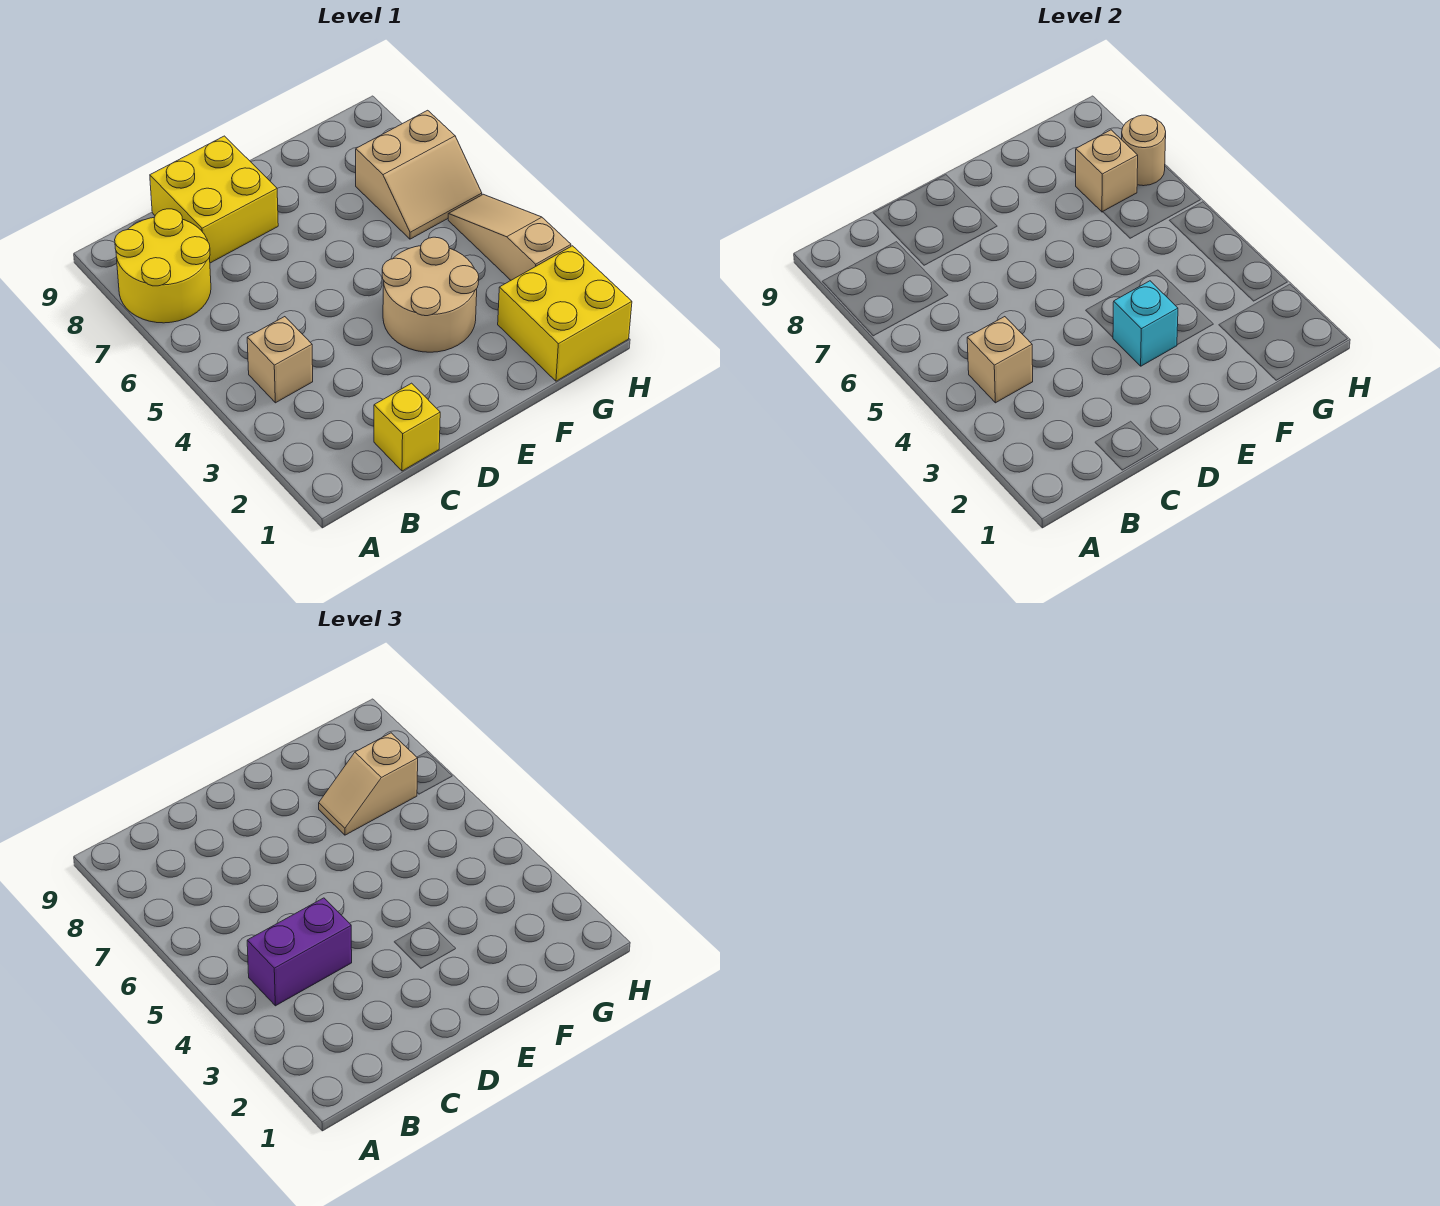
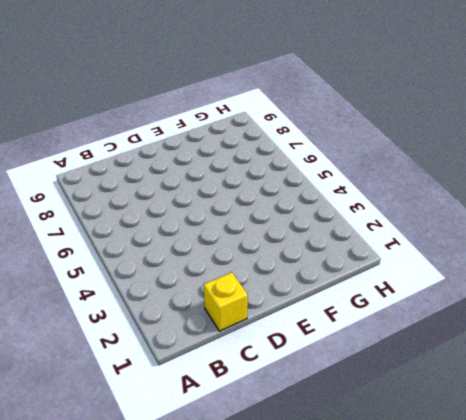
none -> yellow 2x2 round brick [115,209,211,323]
none -> tan 1x1 brick [247,317,313,403]
none -> yellow 2x2 brick [150,136,278,263]

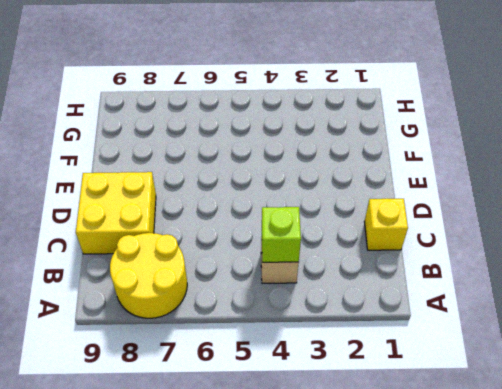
lime 1x1 brick [262,207,301,262] -> tan 1x1 brick [967,317,1033,403]
none -> tan 2x2 round brick [382,237,479,352]
none -> yellow 2x2 brick [498,246,632,381]
none -> tan 2x2 slope [356,110,482,239]

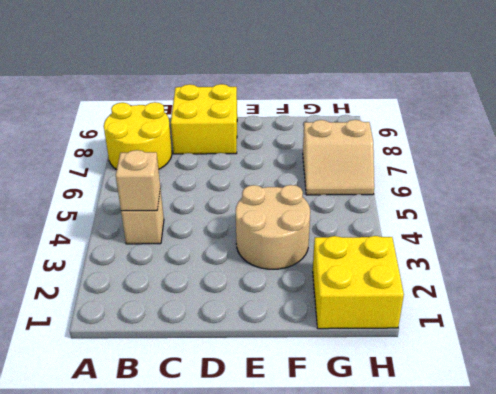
none -> yellow 1x1 brick [374,383,440,471]
none -> tan 1x3 slope [448,194,571,280]
none -> cyan 1x1 brick [1113,281,1178,366]

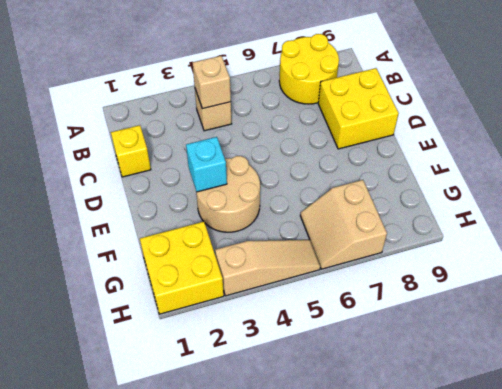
none -> tan 1x1 brick [1076,130,1138,212]
none -> tan 1x1 round brick [1122,115,1166,186]
none -> purple 1x2 brick [247,898,352,1006]

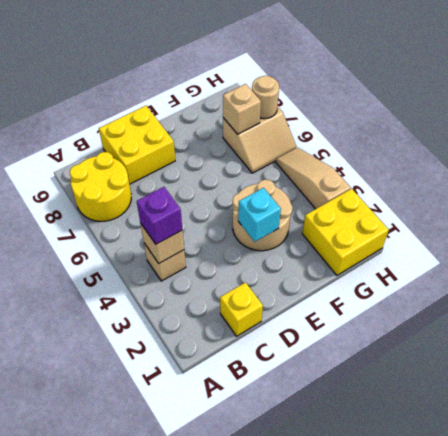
purple 1x1 brick [137,187,182,244] -> purple 1x2 brick [247,898,352,1006]
none -> tan 1x2 slope [319,733,418,835]

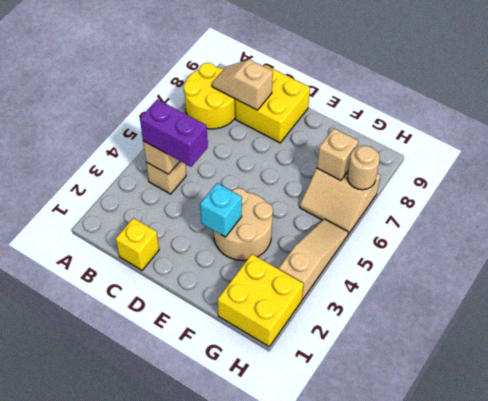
tan 1x2 slope [212,60,273,110] -> tan 1x2 slope moved to [319,733,418,835]

